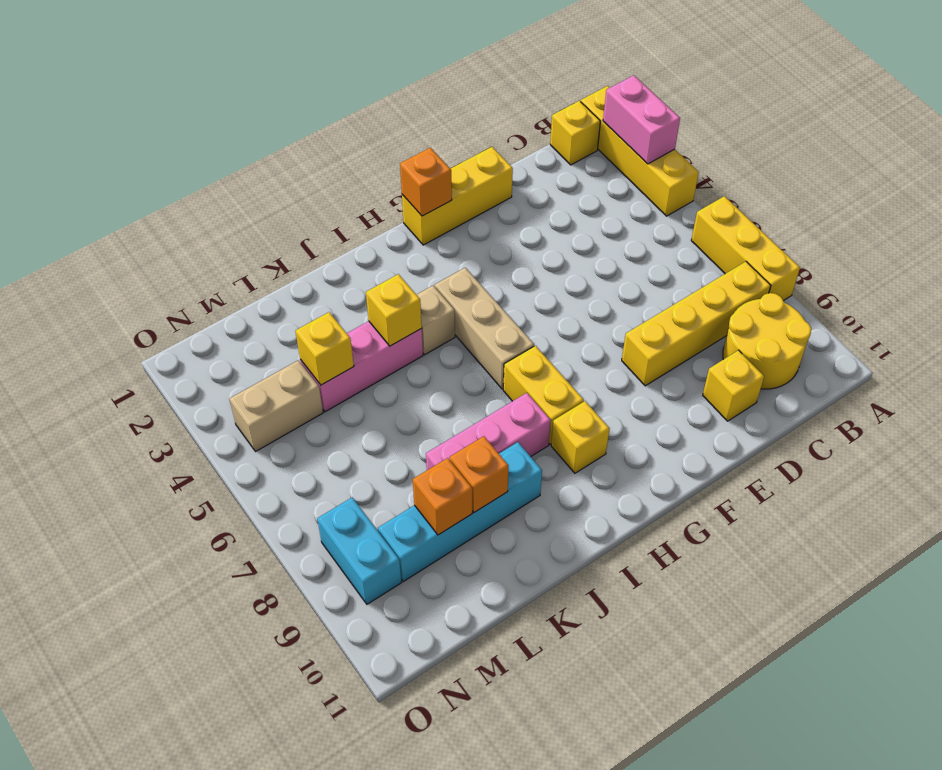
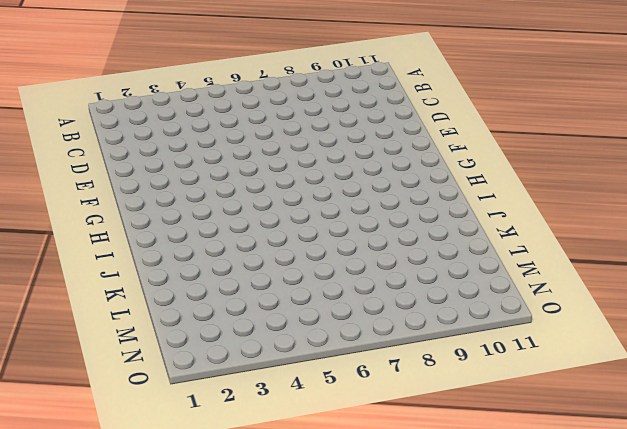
none -> yellow 1x4 brick [581,86,699,216]
none -> yellow 1x3 brick [691,196,800,301]
none -> yellow 1x1 brick [550,101,600,165]

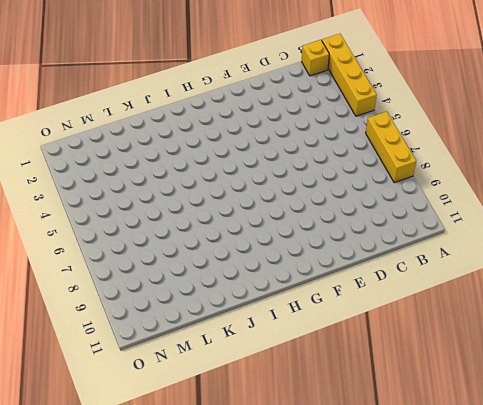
none -> yellow 1x4 brick [622,262,771,386]
none -> yellow 2x2 round brick [723,293,811,389]
none -> yellow 1x1 brick [703,350,764,421]

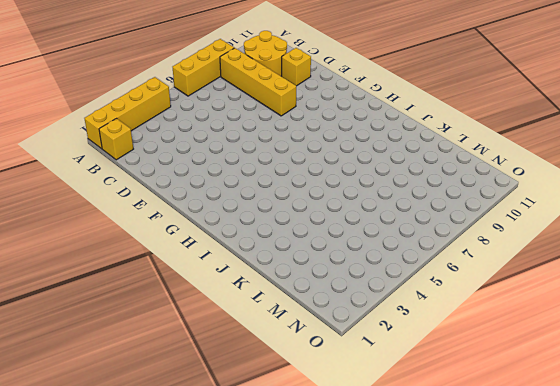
none -> yellow 1x3 brick [402,147,513,245]
none -> tan 1x3 brick [435,268,534,389]
none -> yellow 1x2 brick [503,346,584,445]

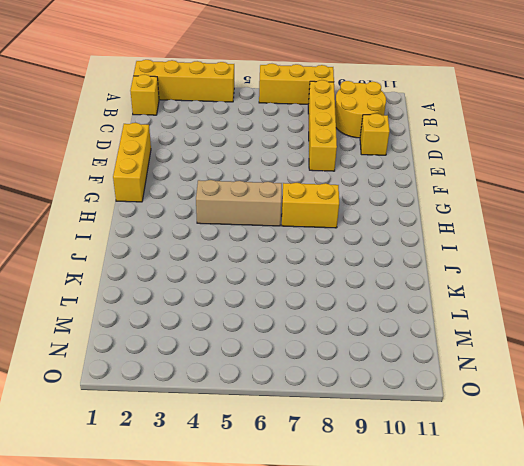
none -> yellow 1x1 brick [551,401,609,473]
none -> tan 1x1 brick [417,286,455,355]
none -> pink 1x3 brick [426,393,551,470]

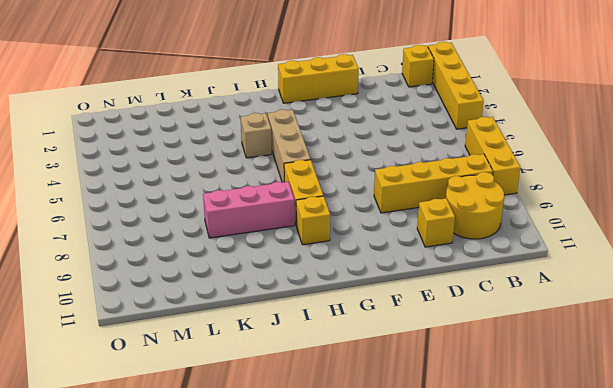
none -> pink 1x3 brick [300,321,423,412]
none -> cyan 1x4 brick [378,442,542,581]
none -> tan 1x2 brick [229,360,323,452]

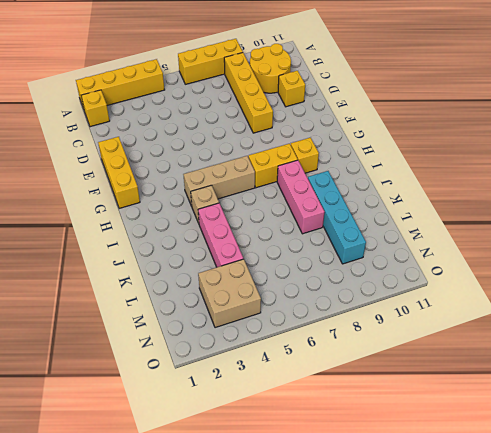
tan 2x2 brick [198,259,261,328] -> tan 1x2 brick [229,360,323,452]
none -> cyan 1x2 brick [317,498,401,604]
none -> pink 1x2 brick [603,75,680,164]
none -> orange 1x1 brick [400,148,452,216]

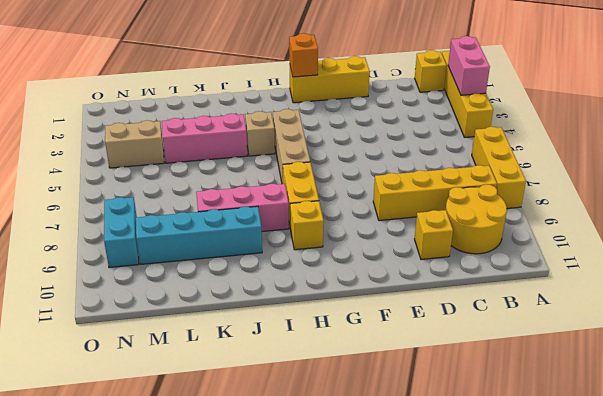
none -> yellow 1x1 brick [366,274,422,346]
none -> orange 1x1 brick [450,436,509,512]
none -> yellow 1x1 brick [295,312,354,385]

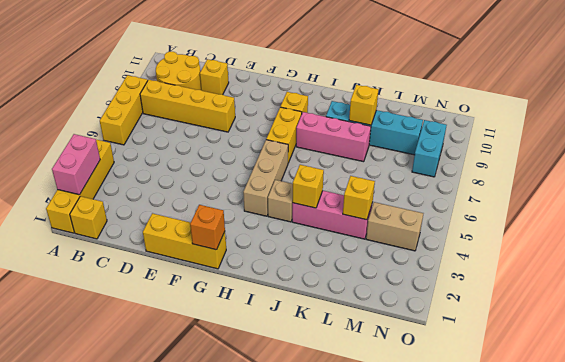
yellow 1x1 brick [349,85,379,125] -> orange 1x1 brick [450,436,509,512]
none -> orange 1x1 brick [413,458,472,535]

